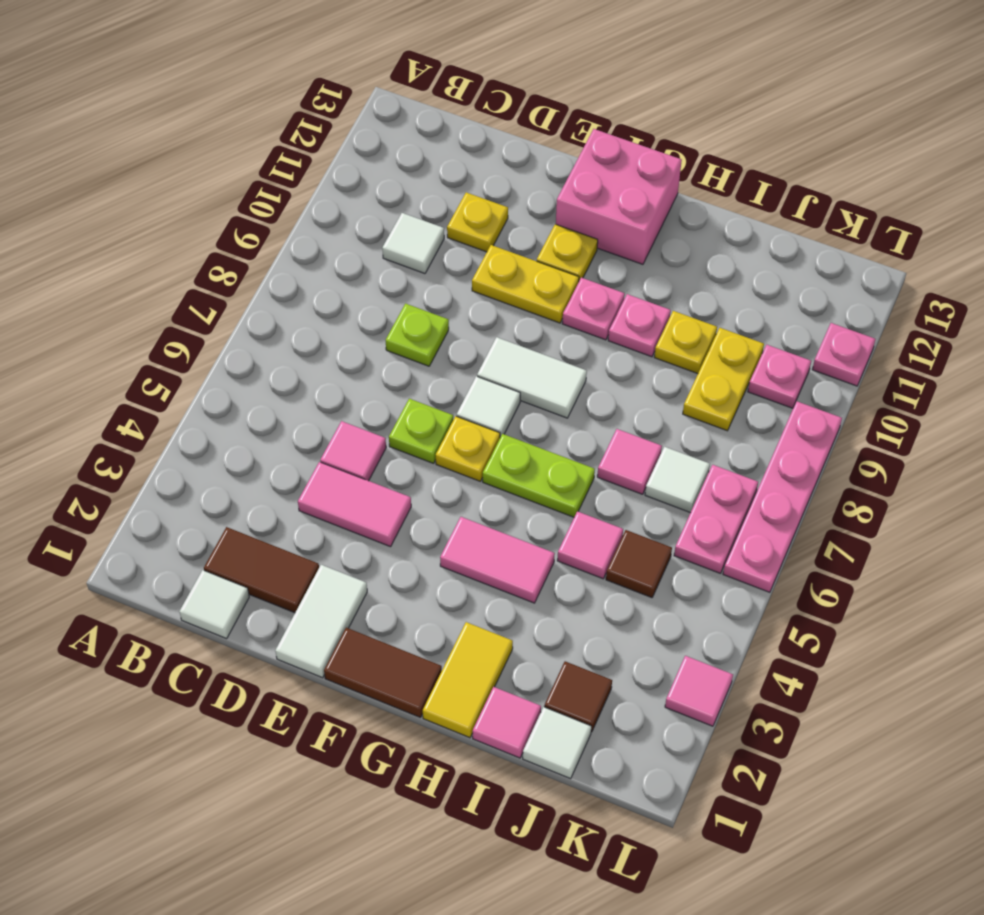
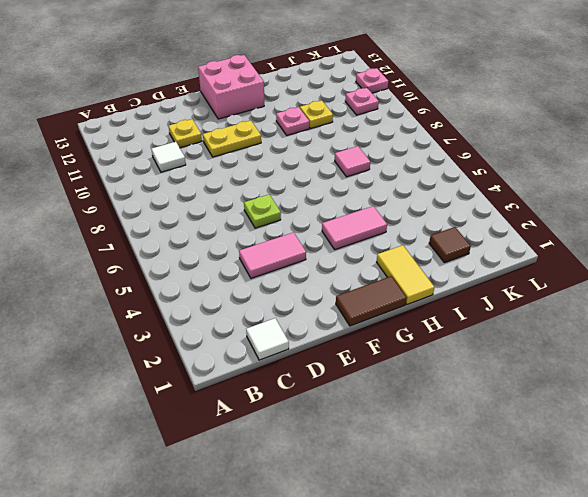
none -> brown 1x2 tile [204,527,319,613]
none -> pink 1x1 tile [320,421,386,481]
none -> lime 1x1 plate [386,304,449,366]
none -> white 1x2 tile [275,565,367,678]

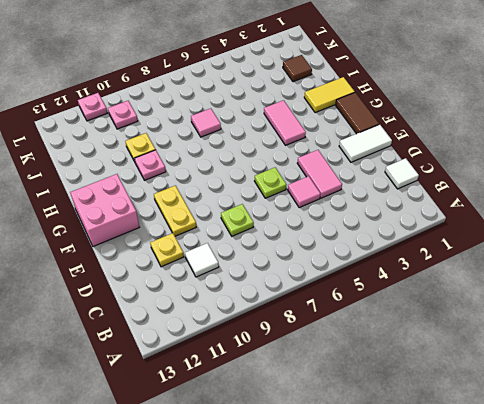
none -> brown 1x2 tile [204,527,319,613]
none -> yellow 1x1 plate [436,416,500,481]
none -> white 1x1 tile [457,376,520,437]
none -> white 1x2 tile [477,337,587,418]

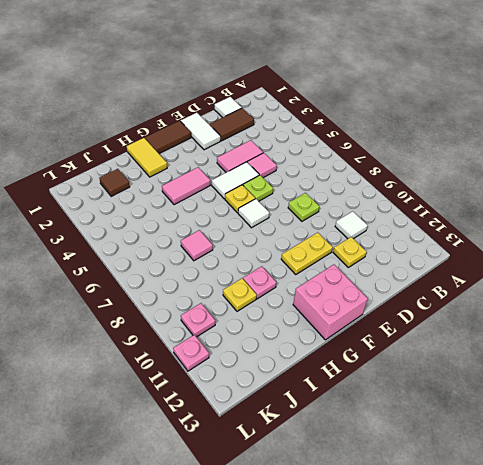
white 1x2 tile [212,162,259,199] -> white 1x2 tile moved to [477,337,587,418]
none -> yellow 1x1 plate [537,224,598,281]
none -> lime 1x2 plate [483,434,595,517]
none -> pink 1x1 plate [562,278,625,340]
none -> pink 1x1 tile [473,687,541,758]

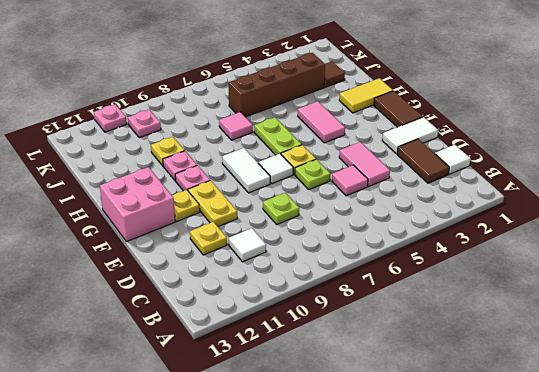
brown 1x4 brick [228,53,325,117] -> brown 1x1 tile [606,530,672,598]
none -> pink 1x1 tile [473,687,541,758]
none -> pink 1x1 tile [557,511,623,579]
none -> white 1x1 tile [523,707,592,779]
none -> white 1x1 tile [645,447,710,513]

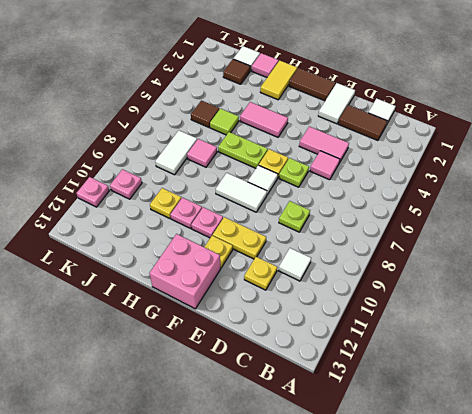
lime 1x1 tile [210,109,239,135] -> pink 1x1 tile [557,511,623,579]
white 1x2 tile [155,130,197,175] -> white 1x1 tile [645,447,710,513]
none -> yellow 1x2 plate [683,328,764,431]
none -> pink 1x2 plate [674,465,758,573]
none -> pink 1x1 tile [665,656,733,726]
none -> pink 1x4 plate [723,401,842,592]

